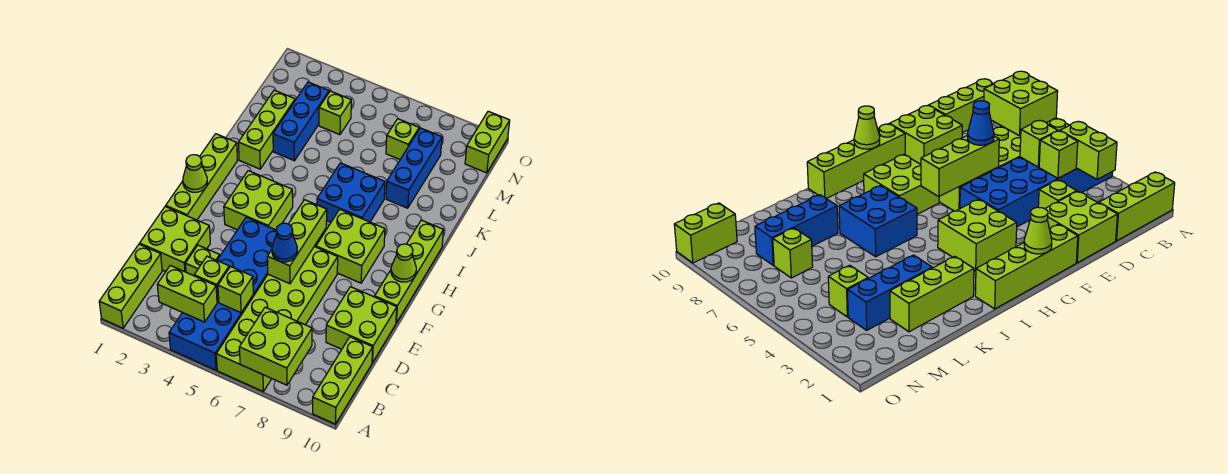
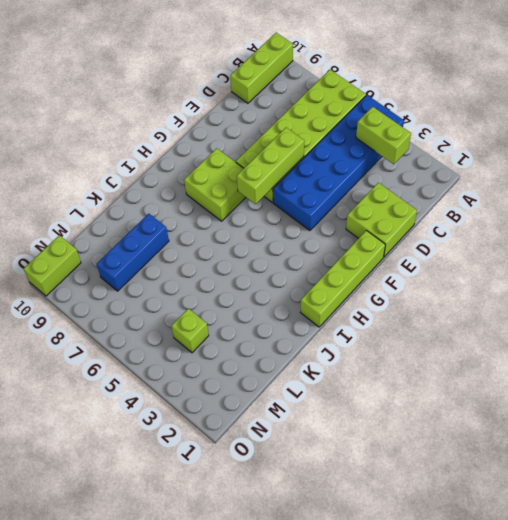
none -> lime 1x3 brick [99,244,162,328]
none -> lime 1x1 brick [185,245,220,276]
none -> lime 2x2 brick [326,287,397,363]

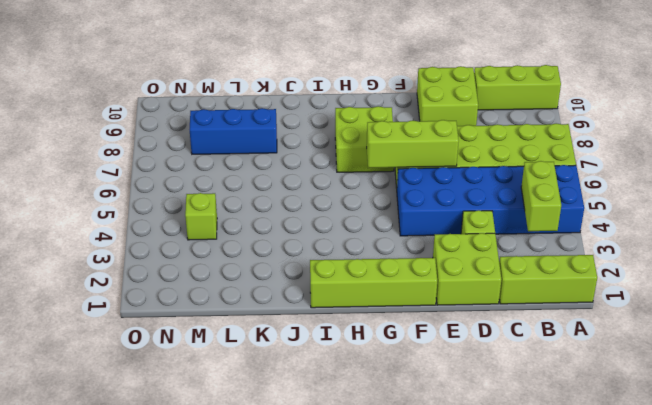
none -> lime 1x4 brick [375,220,443,323]
none -> lime 2x2 brick [224,171,293,230]
none -> blue 2x2 brick [317,163,385,222]

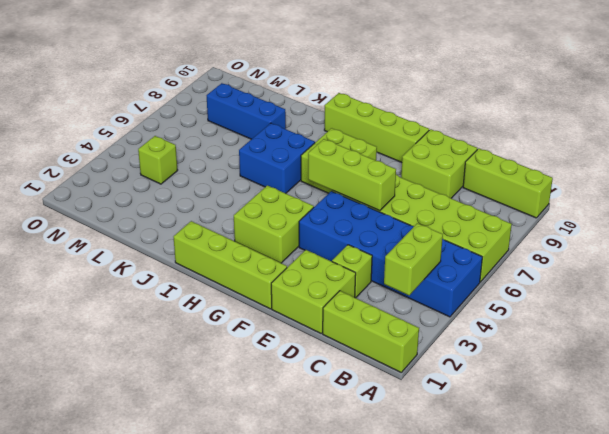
none -> lime 1x3 brick [238,90,295,169]
none -> blue 1x3 brick [273,82,329,161]
none -> lime 1x1 brick [386,119,419,159]

